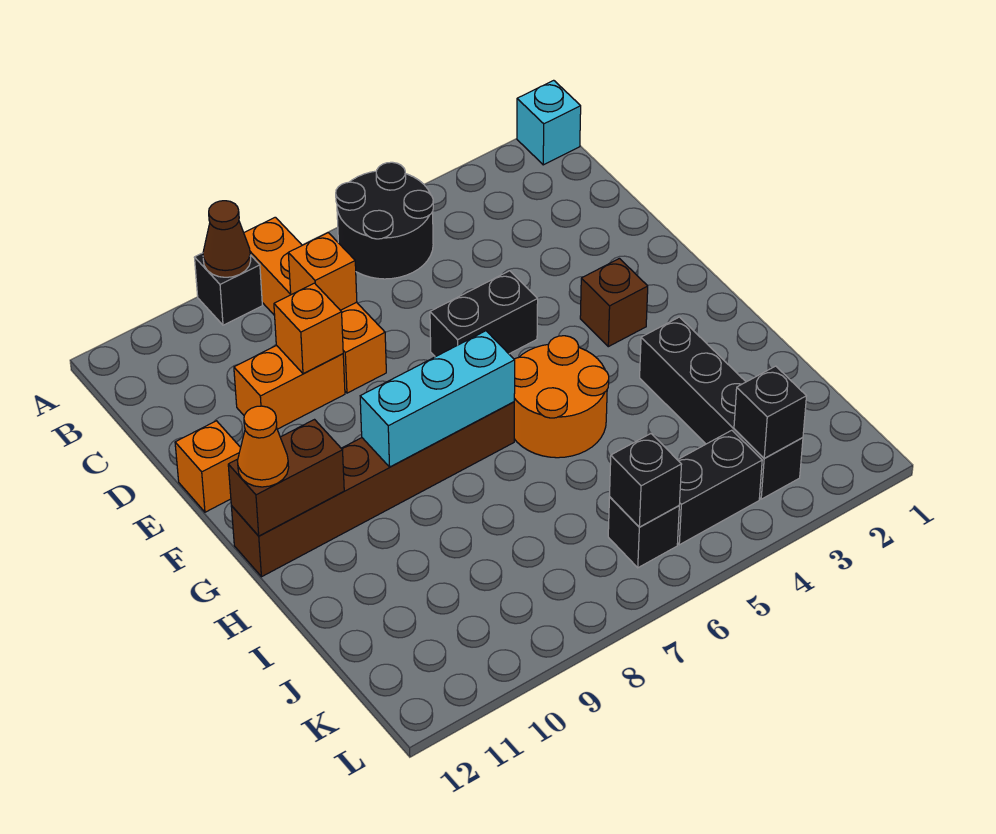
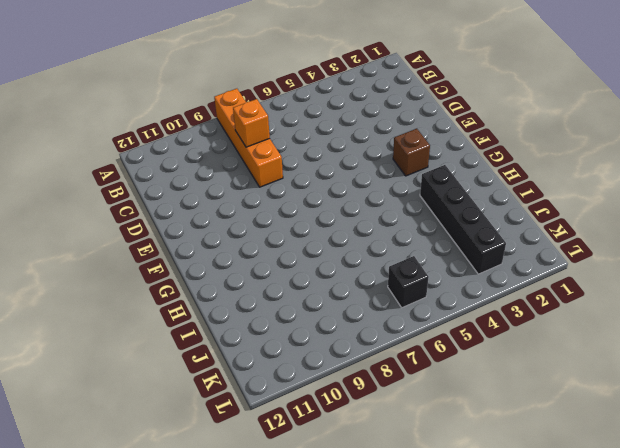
none -> cyan 1x1 brick [517,80,581,165]
none -> black 2x2 round brick [336,162,433,279]
none -> black 1x1 brick [194,253,262,325]

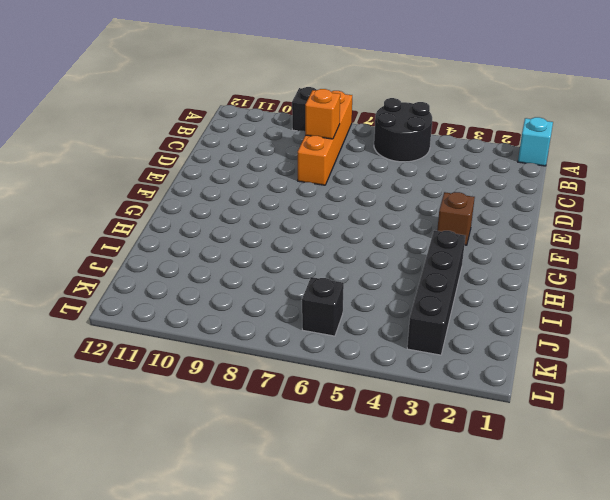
none -> orange 1x2 brick [234,345,345,429]
none -> black 1x2 brick [430,271,538,357]
none -> orange 1x1 brick [175,421,241,512]

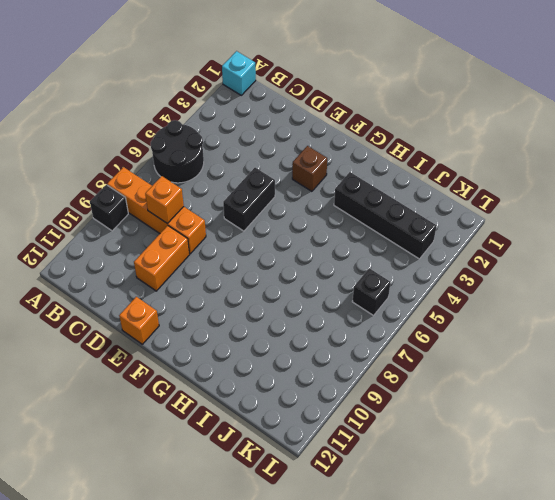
none -> orange 2x2 round brick [514,336,609,458]
none -> brown 1x6 brick [231,402,514,577]
none -> black 1x2 brick [678,430,762,545]

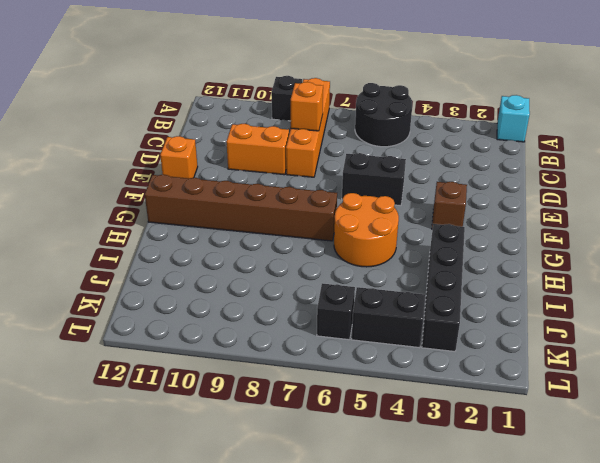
none -> brown 1x1 cone [203,201,251,277]
none -> orange 1x1 brick [274,283,343,374]
none -> cyan 1x3 brick [360,331,515,467]

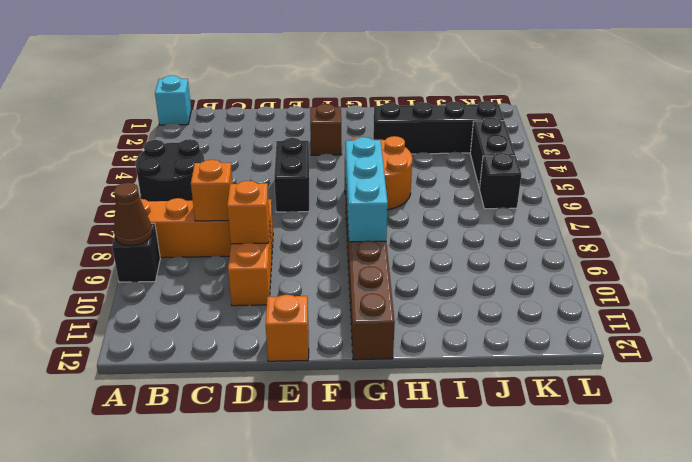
none -> brown 1x2 brick [228,420,344,536]
none -> black 1x1 brick [734,366,806,458]
none -> black 1x1 brick [610,434,682,527]

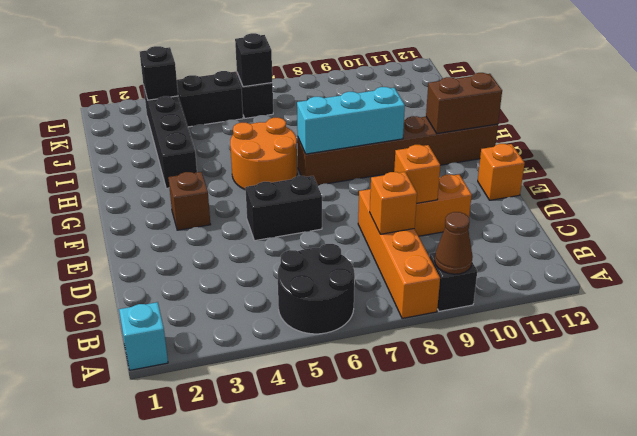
none -> orange 1x1 cone [238,406,289,487]

